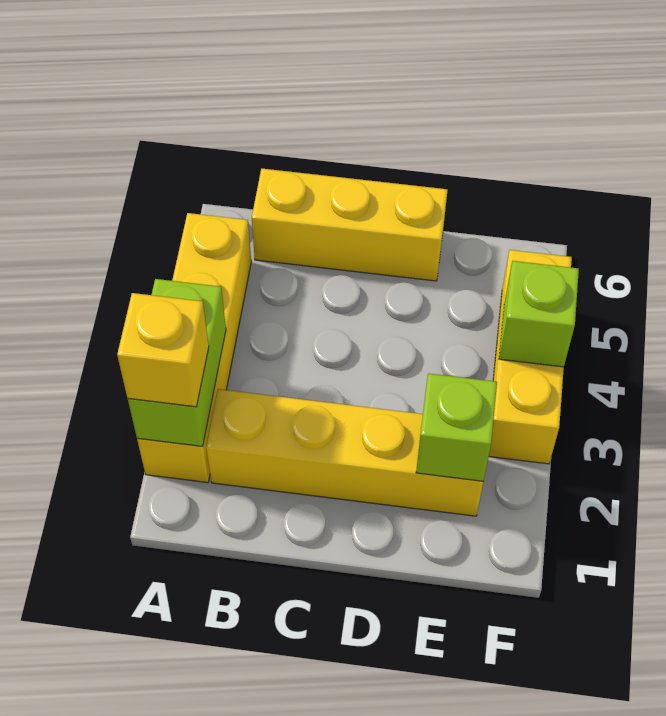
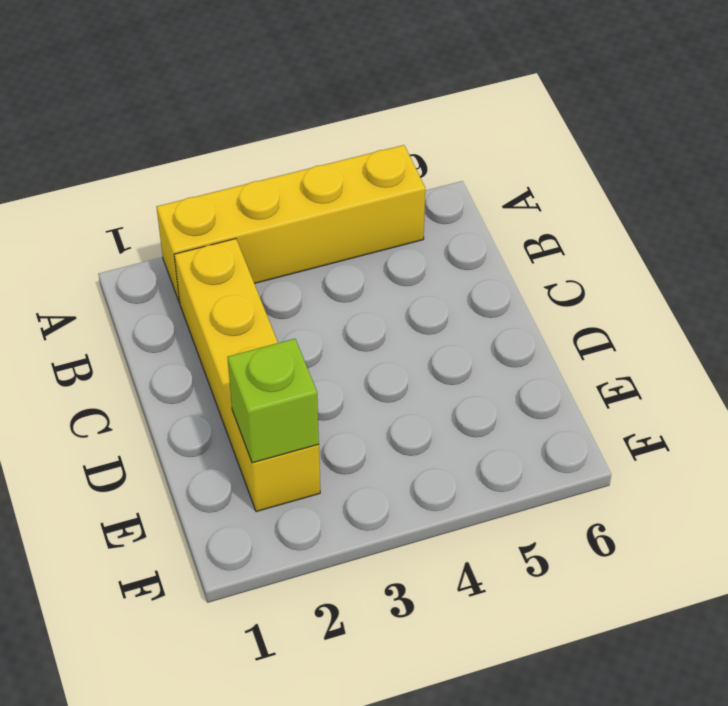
none -> yellow 1x3 brick [252,169,448,281]
none -> yellow 1x3 brick [489,250,572,464]

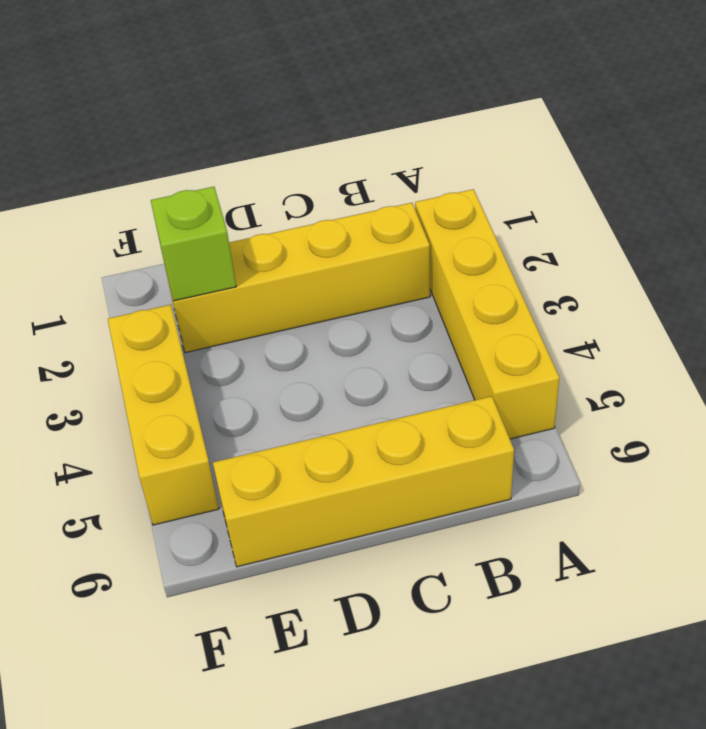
yellow 1x4 brick [213,396,514,567] -> yellow 1x3 brick [252,169,448,281]
none -> lime 1x2 brick [128,279,226,446]
none -> lime 1x1 brick [499,261,579,367]

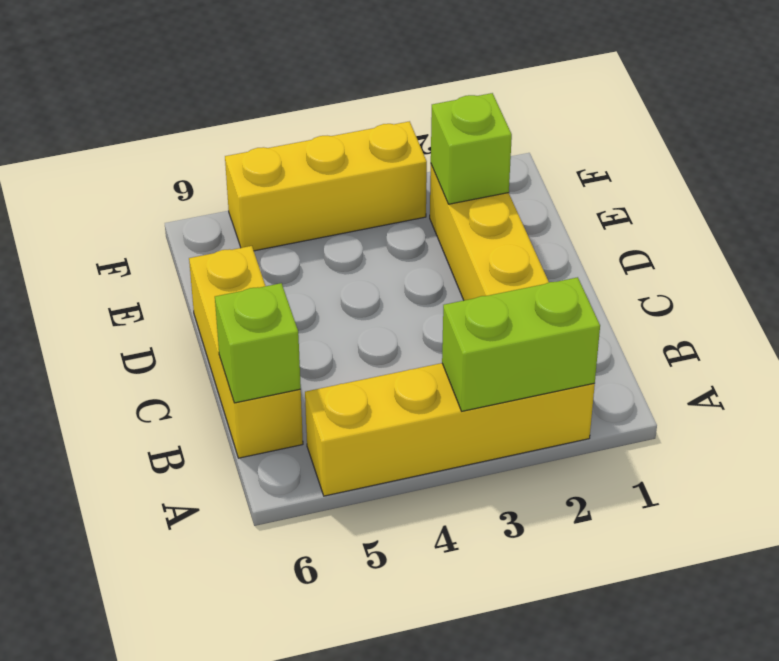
lime 1x1 brick [215,283,301,403] -> lime 1x1 brick moved to [499,261,579,367]
none -> yellow 1x1 brick [117,293,209,407]

